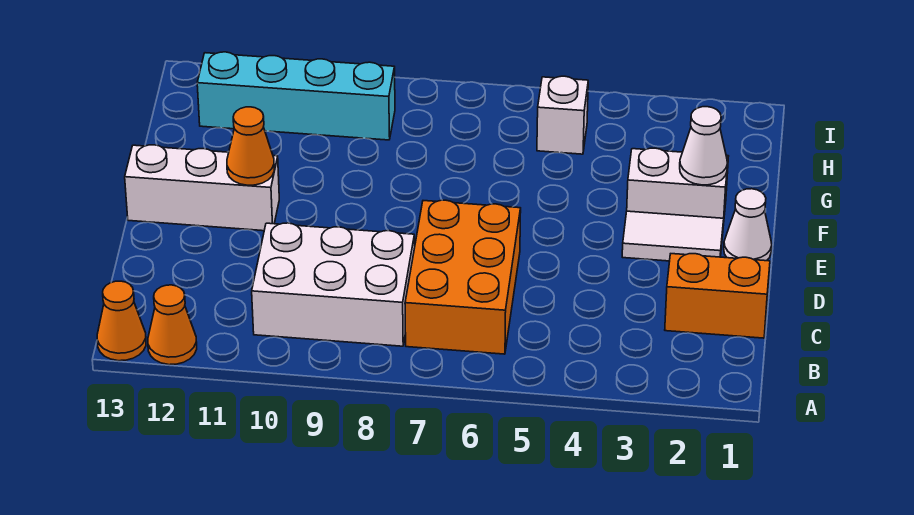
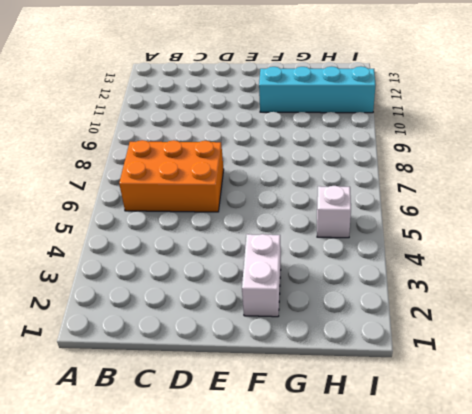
cyan 1x4 brick [259,66,376,113] -> cyan 1x4 brick turned to [197,52,395,140]
none -> orange 1x1 cone [148,285,197,365]
none -> orange 1x1 cone [97,281,146,361]
none -> white 2x3 brick [252,223,415,346]

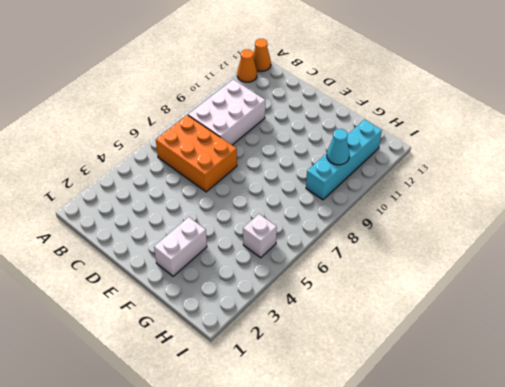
cyan 1x1 cone [327,129,350,165] -> none
none -> orange 1x2 brick [665,254,770,338]
none -> white 1x1 cone [724,189,772,261]
none -> white 1x2 tile [622,211,724,261]

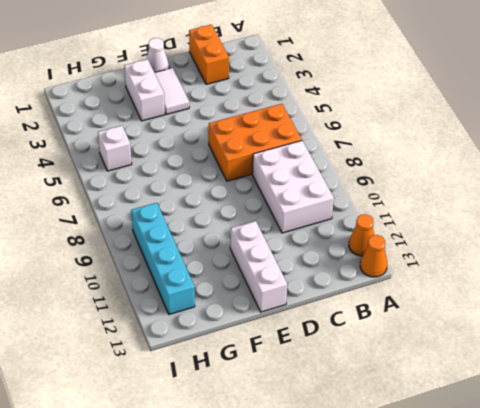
none -> orange 1x1 cone [227,107,274,185]
none -> white 1x1 cone [680,107,728,185]

